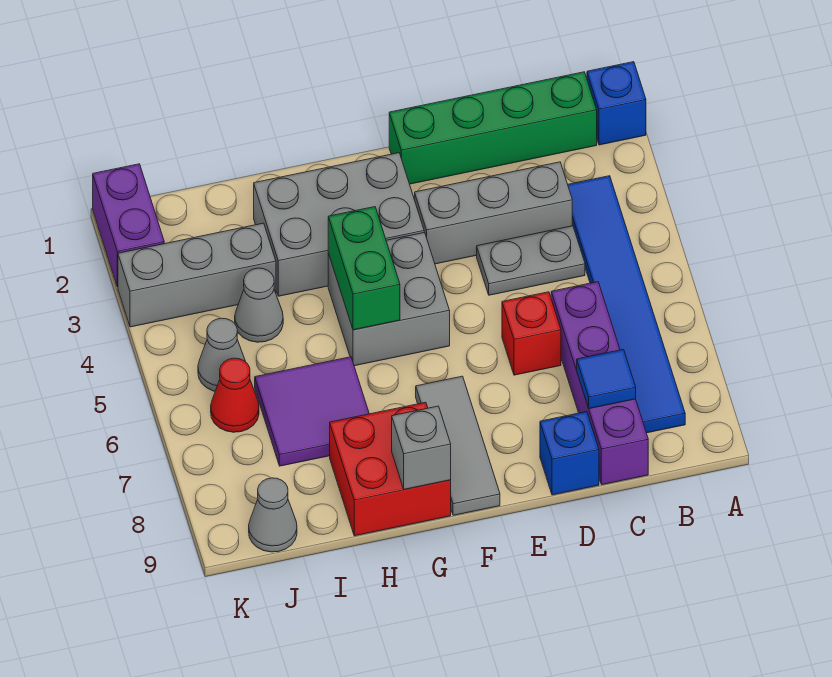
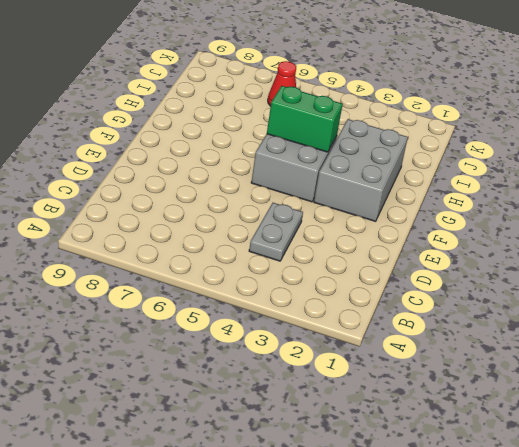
none -> blue 1x1 brick [587,62,646,145]
none -> green 1x4 brick [389,72,597,184]
none -> blue 1x6 tile [568,176,685,433]

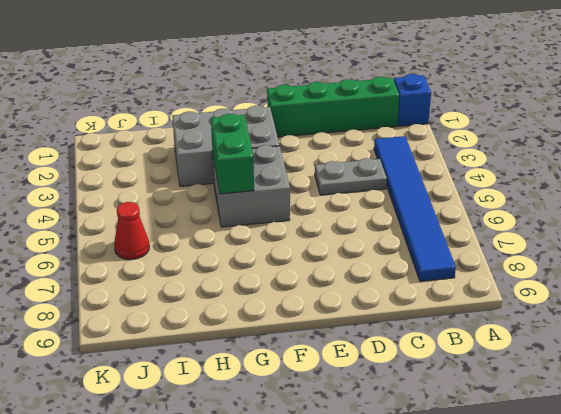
none -> grey 1x3 brick [415,162,572,264]
none -> purple 1x4 brick [551,282,648,485]
none -> red 1x1 brick [502,292,561,375]

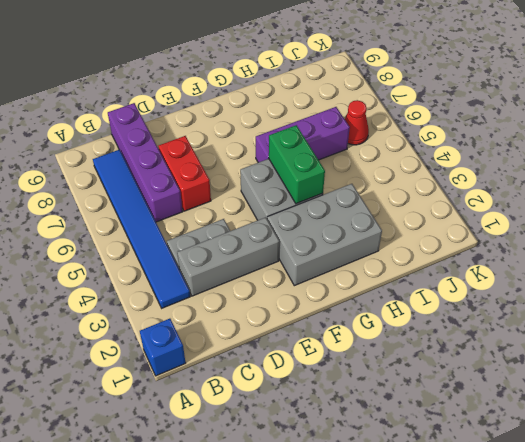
red 1x2 brick [158,136,211,211] -> red 1x1 brick [502,292,561,375]
purple 1x3 brick [256,107,350,163] -> purple 2x2 tile [255,357,369,466]
none -> green 1x4 brick [389,72,597,184]
none -> blue 1x1 brick [540,412,599,495]
none -> grey 1x3 tile [416,376,500,515]

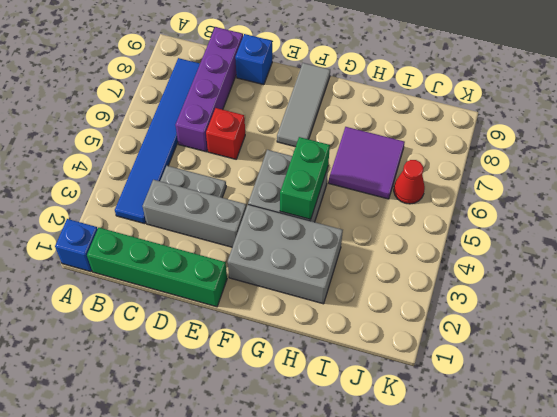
none -> red 2x2 brick [330,402,451,536]
none -> grey 1x3 brick [118,223,276,327]
none -> grey 1x1 cone [235,268,283,342]

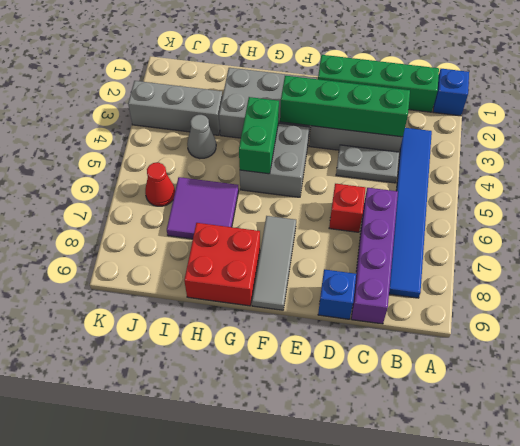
green 1x4 brick [280,76,410,137] -> none
none -> grey 1x1 cone [198,318,246,391]
none -> grey 1x1 cone [249,478,297,552]
none -> purple 1x2 brick [93,164,164,287]

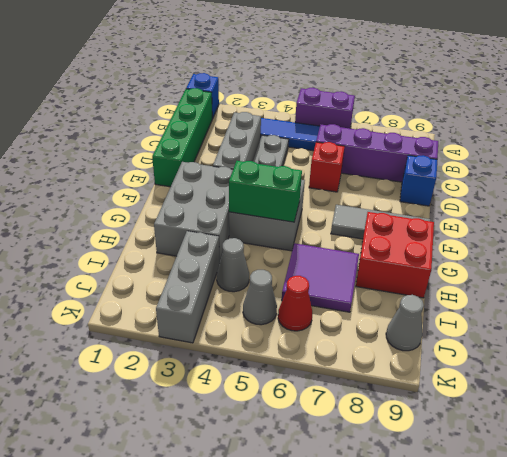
purple 1x2 brick [295,88,355,128] -> purple 1x2 brick moved to [93,164,164,287]
none -> blue 1x1 tile [577,349,636,409]
none -> grey 1x1 brick [392,406,451,489]

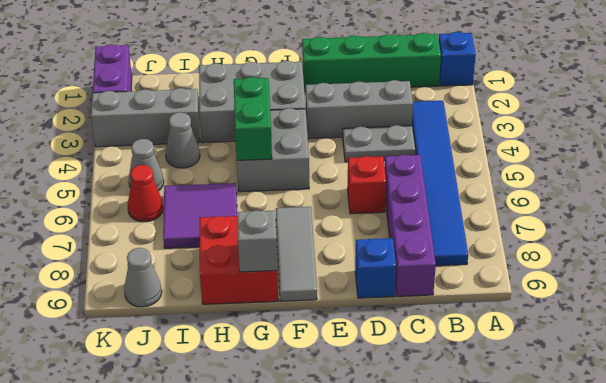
none -> blue 1x1 tile [577,349,636,409]

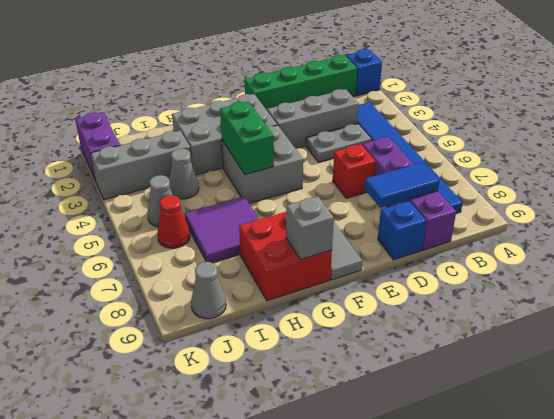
blue 1x2 tile [364,162,439,208] -> blue 1x1 tile [577,349,636,409]

